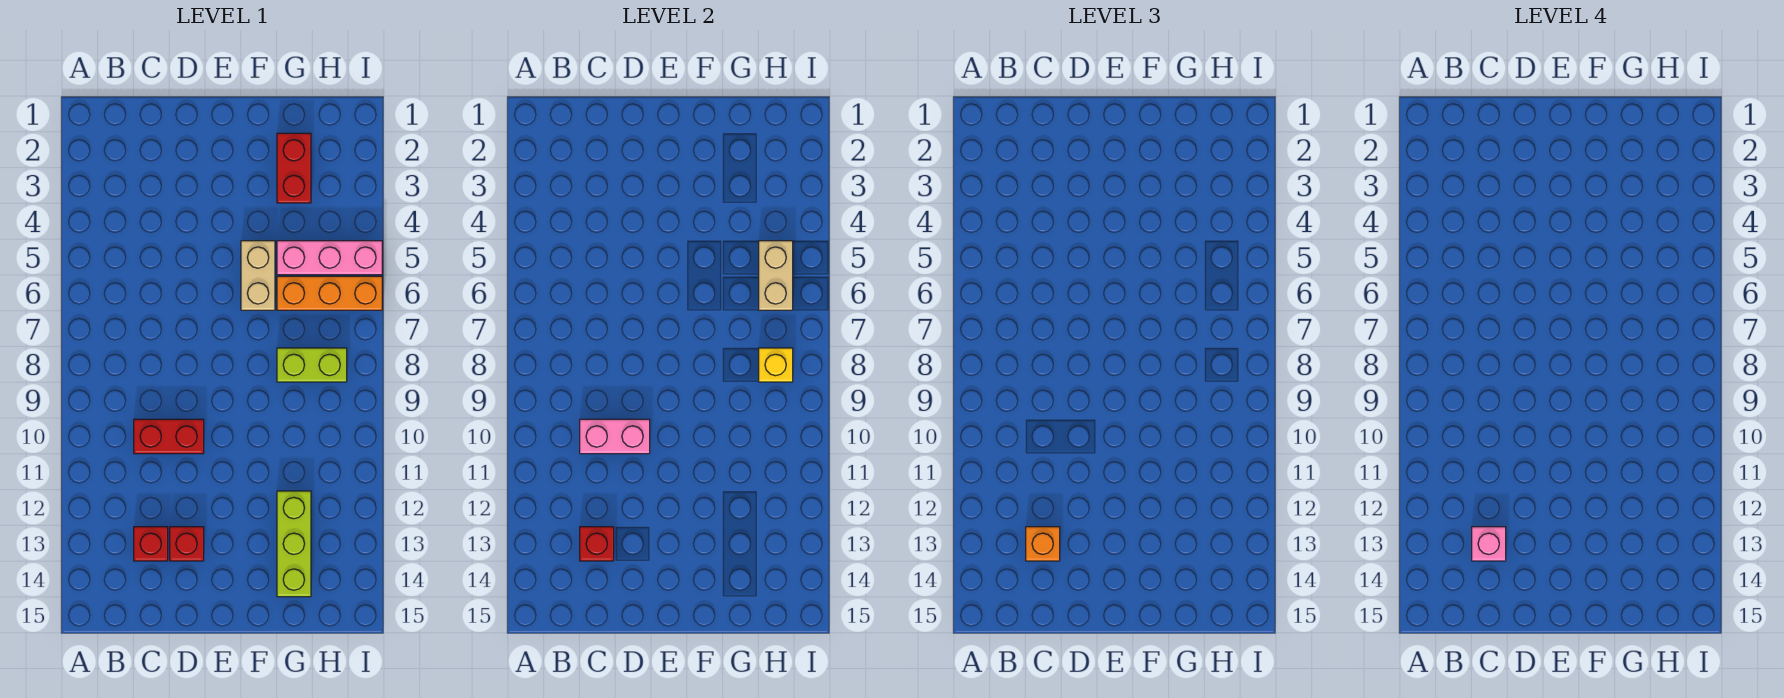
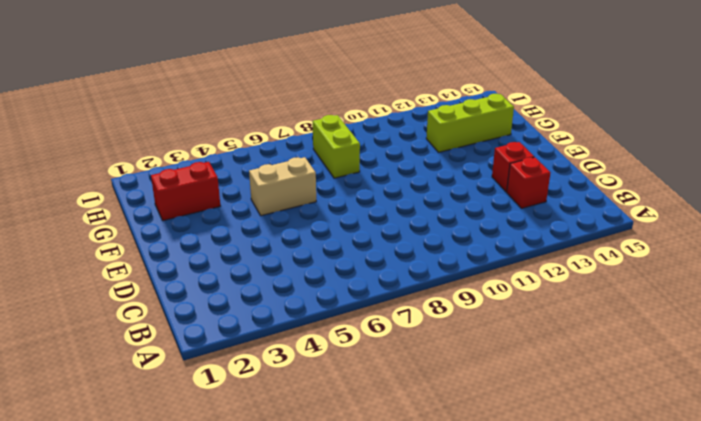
none -> red 1x2 brick [134,419,204,454]
none -> pink 1x3 brick [277,241,382,275]
none -> orange 1x3 brick [277,276,382,310]

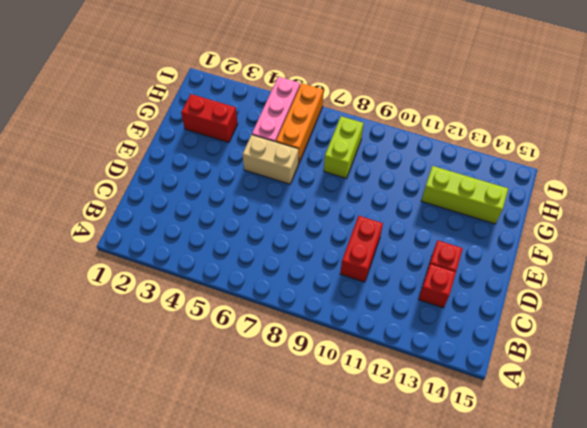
none -> pink 1x2 brick [580,419,650,454]
none -> red 1x1 brick [580,527,614,561]
none -> tan 1x2 brick [759,241,793,310]

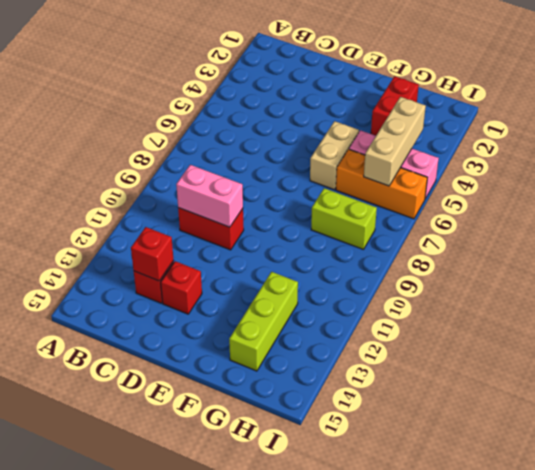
tan 1x3 brick [364,97,426,186] -> tan 1x2 brick [759,241,793,310]
none -> yellow 1x1 brick [759,348,793,382]
none -> orange 1x1 brick [1026,527,1060,561]
none -> pink 1x1 brick [1472,527,1506,561]

